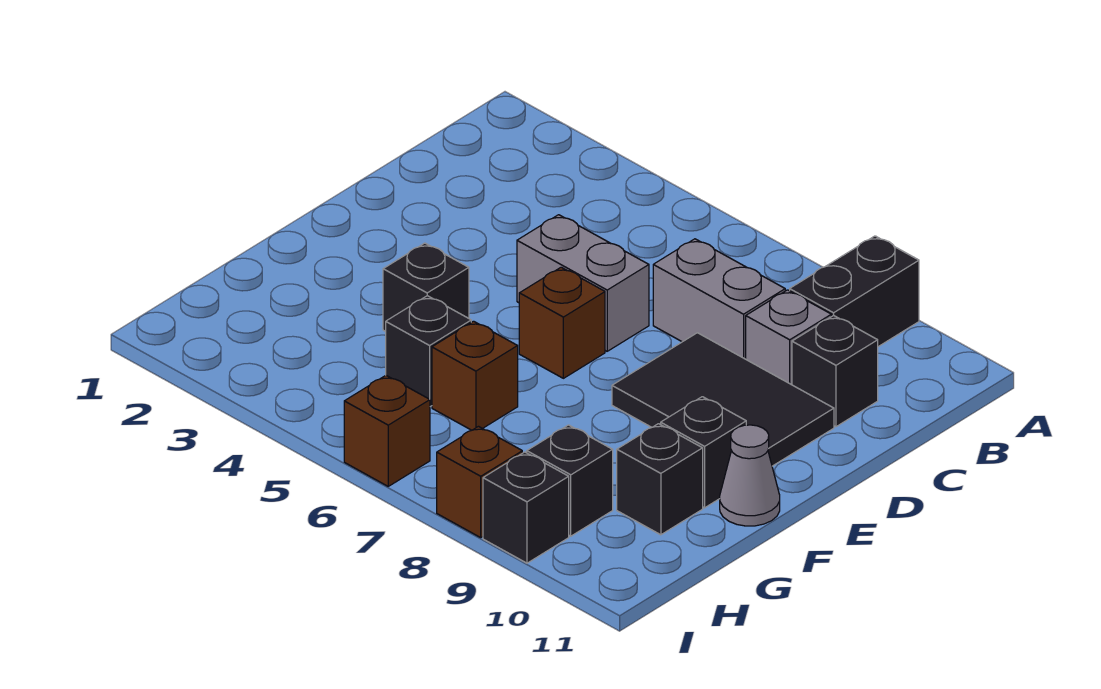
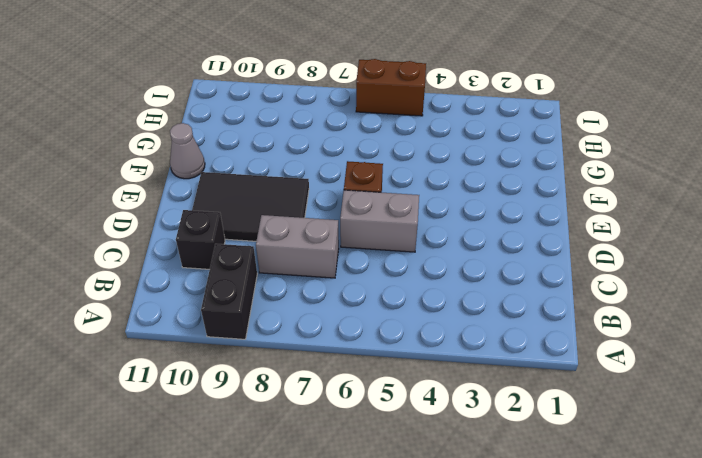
brown 1x2 brick [356,59,426,116] -> brown 1x1 brick [344,375,430,486]
none -> grey 1x1 brick [746,290,831,385]
none -> black 1x1 brick [383,243,469,331]
none -> black 1x1 brick [661,397,746,508]

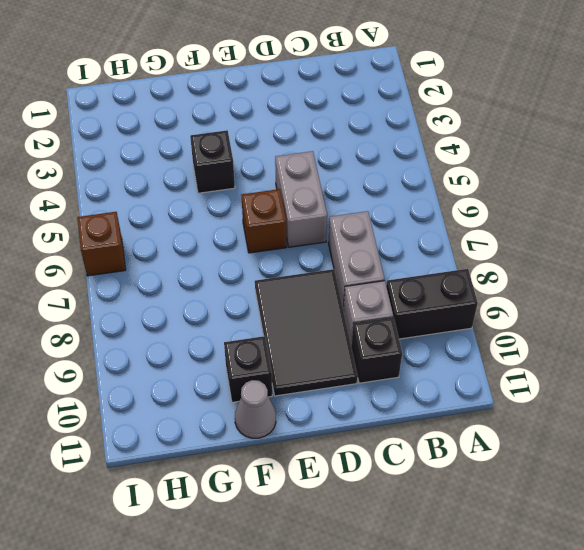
none -> black 1x1 brick [386,296,471,407]
none -> brown 1x1 brick [432,321,518,430]
none -> black 1x1 brick [617,424,703,535]

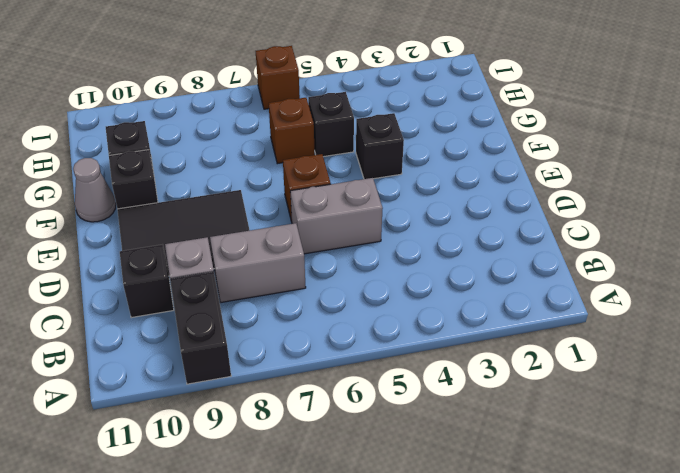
none -> black 1x1 brick [527,425,613,536]
none -> brown 1x1 brick [437,427,522,537]
none -> black 1x1 brick [483,452,569,563]

